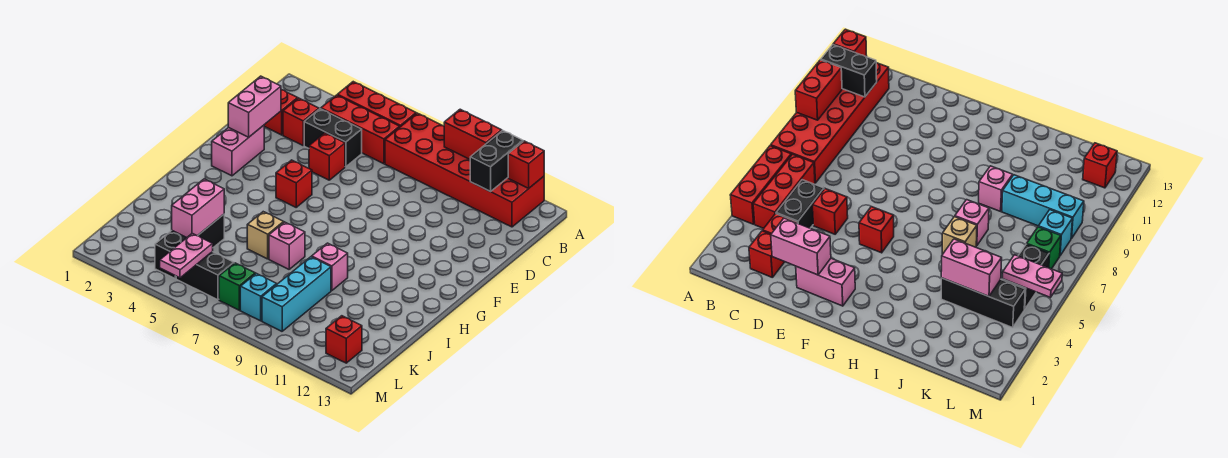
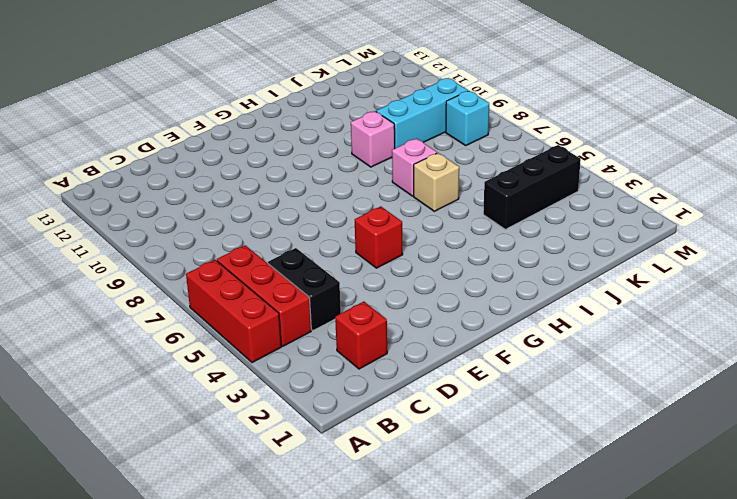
none -> red 2x6 brick [385,113,544,227]
none -> red 1x1 brick [283,98,319,145]
none -> red 1x1 brick [309,133,345,180]

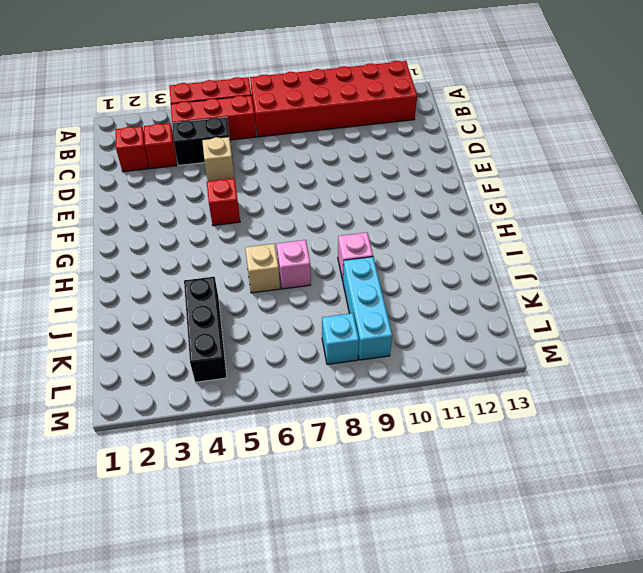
tan 1x1 brick [202,137,235,181] -> red 1x1 brick [309,133,345,180]
none -> pink 1x2 brick [212,125,264,176]
none -> black 1x2 brick [176,252,234,300]
none -> green 1x1 brick [219,263,255,310]

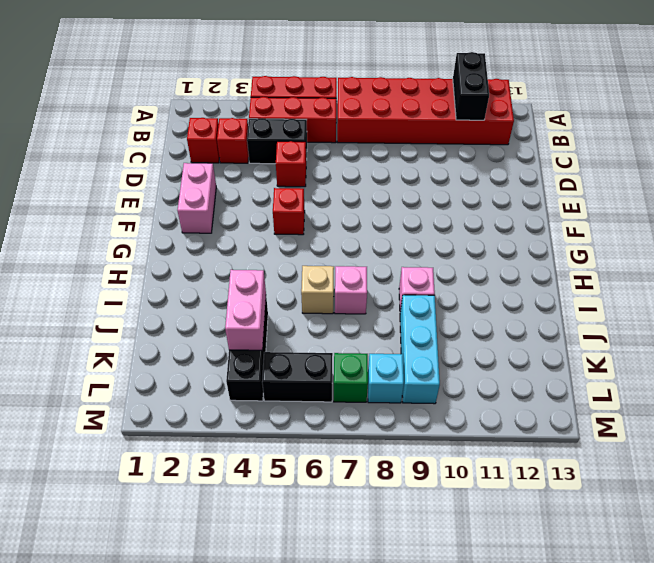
none -> red 1x1 brick [326,316,362,363]
none -> red 1x2 brick [444,109,502,159]
none -> red 1x1 brick [508,141,544,188]

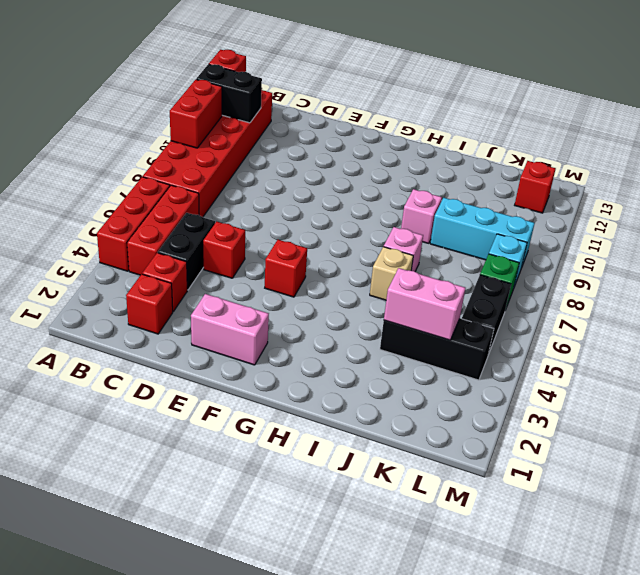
none -> pink 1x2 brick [228,76,281,137]
none -> pink 1x2 plate [160,233,213,278]

